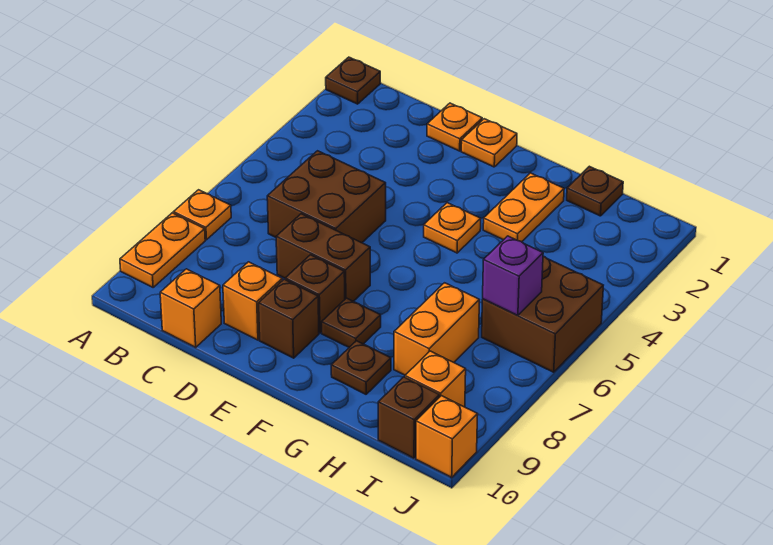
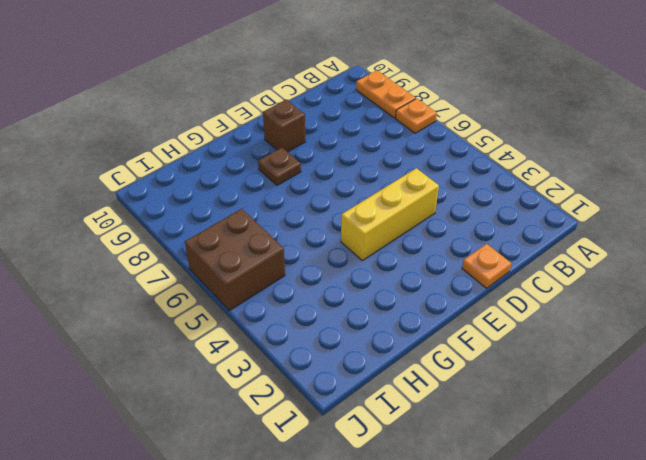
yellow 1x3 brick [341,168,439,261] -> orange 1x1 plate [424,203,481,253]
none -> brown 1x1 plate [326,57,381,104]
none -> brown 2x2 brick [267,151,386,243]
none -> orange 1x1 brick [160,269,221,347]

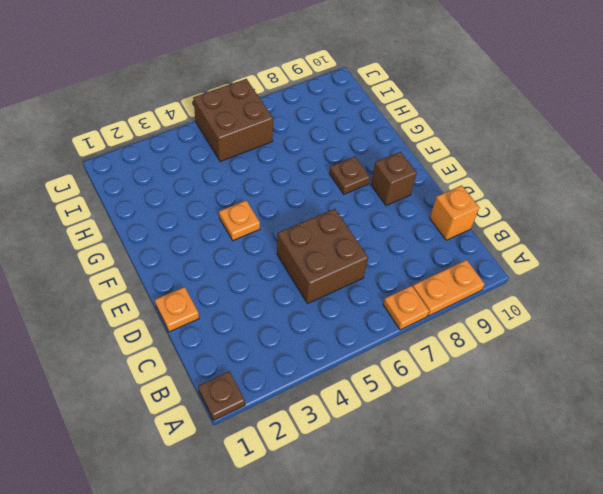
none -> brown 1x2 brick [276,214,370,301]
none -> orange 1x1 brick [223,262,282,340]
none -> orange 1x1 plate [461,119,517,167]

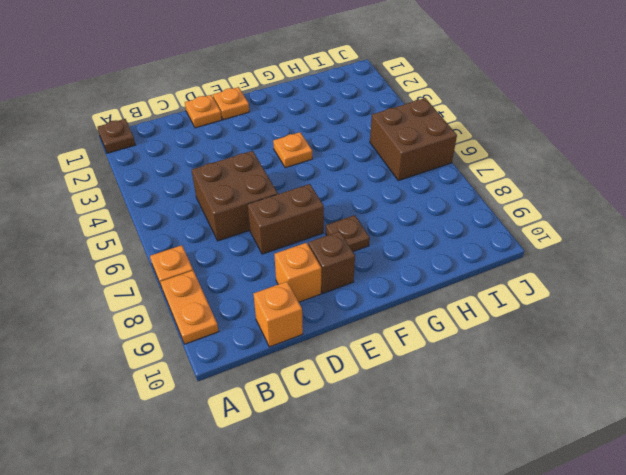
none -> brown 1x1 brick [285,255,345,333]
none -> orange 1x2 plate [483,173,564,242]
none -> brown 1x1 plate [331,341,391,394]

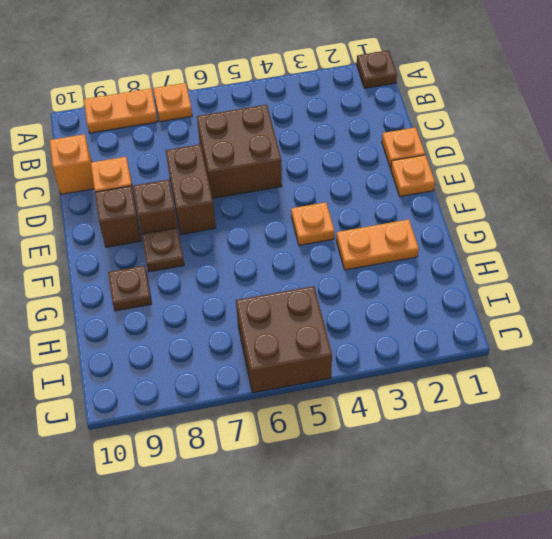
none -> brown 1x1 plate [567,166,623,216]
none -> orange 1x2 brick [394,283,479,375]
none -> orange 1x1 brick [405,351,466,407]

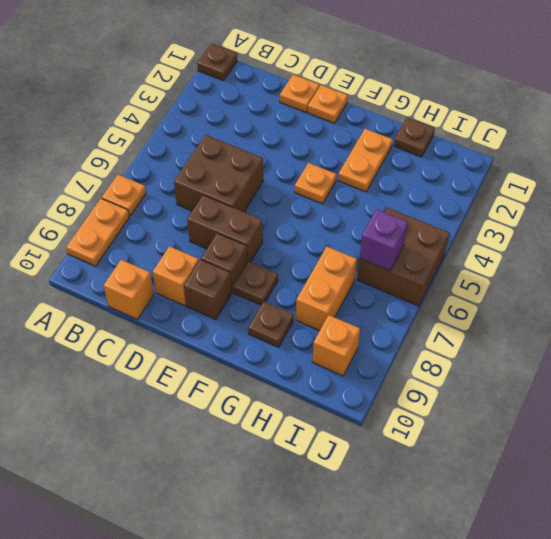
none -> brown 1x1 brick [378,377,440,458]
none -> orange 1x1 brick [416,396,478,477]

